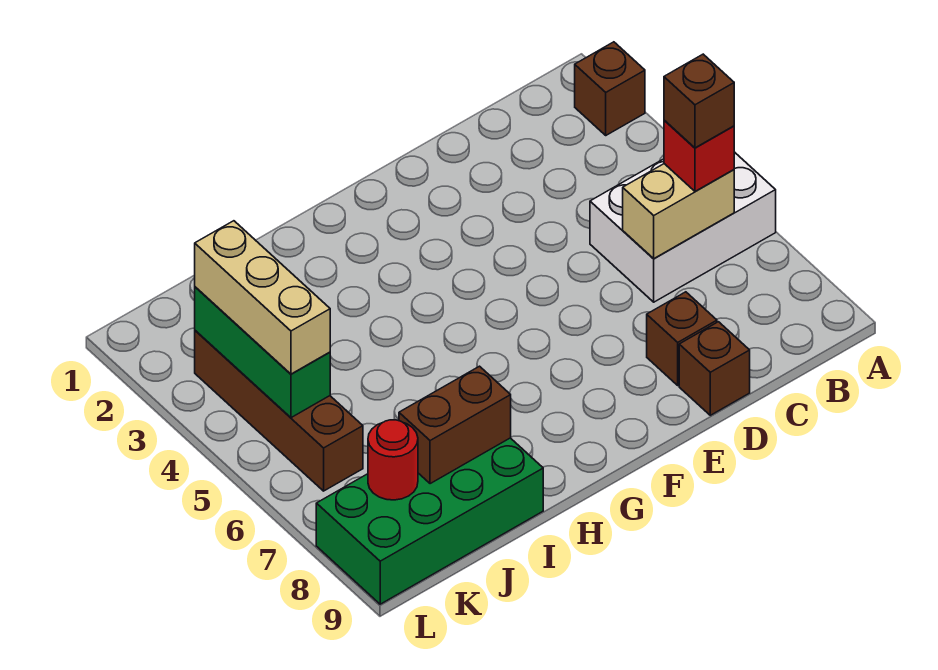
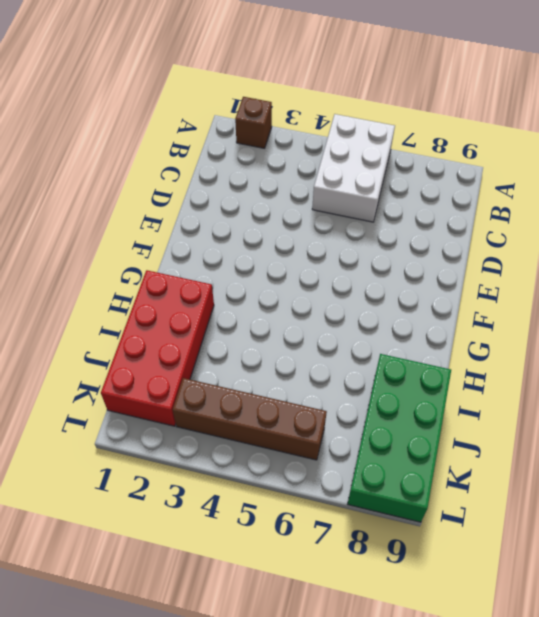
red 2x4 brick [101,270,214,426] -> none
none -> brown 1x1 brick [647,292,717,385]
none -> brown 1x1 brick [679,322,750,415]
none -> tan 1x2 brick [623,164,734,259]

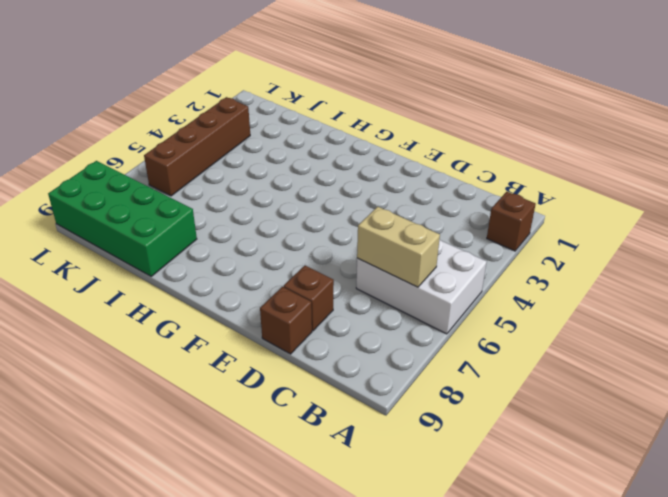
none -> brown 1x2 brick [399,366,511,484]
none -> green 1x3 brick [195,287,330,418]
none -> red 1x1 round brick [368,420,418,500]

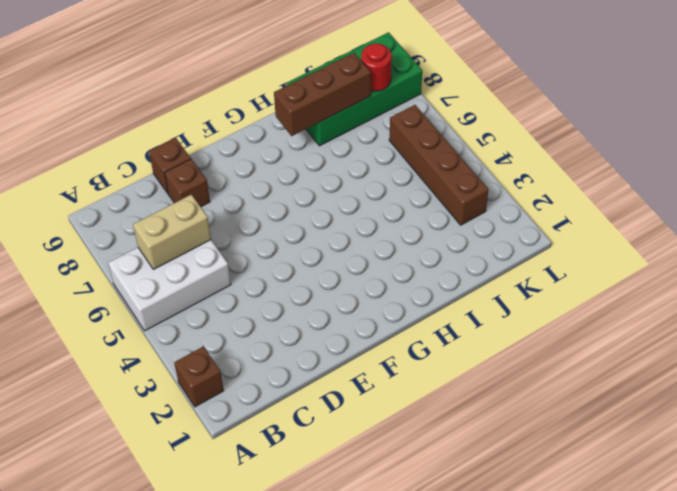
brown 1x3 brick [274,53,371,136] -> brown 1x2 brick [399,366,511,484]
none -> green 1x3 brick [195,287,330,418]
none -> red 1x1 brick [664,120,734,192]
none -> tan 1x3 brick [195,221,330,374]

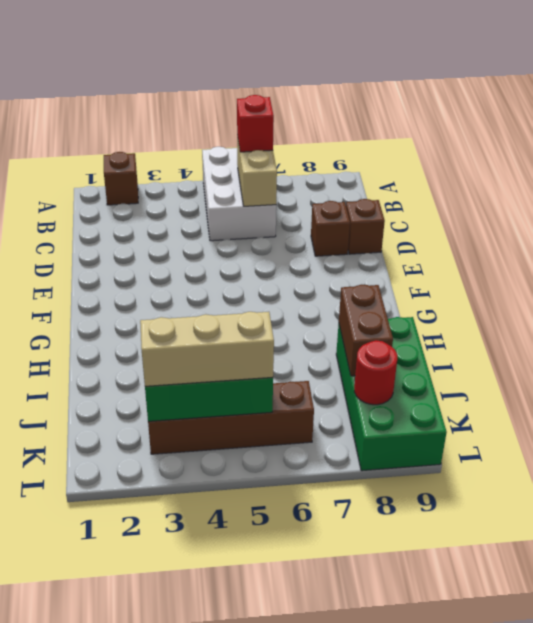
none -> brown 1x1 brick [664,54,734,148]

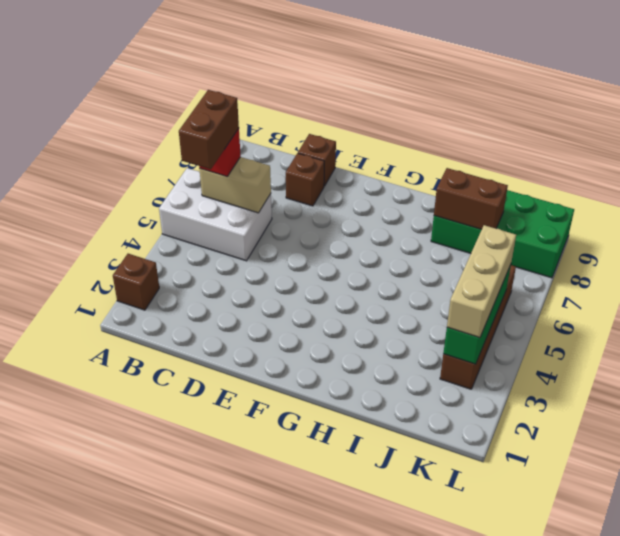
brown 1x2 brick [179,90,239,169] -> brown 1x1 brick [664,54,734,148]
none -> red 1x1 round brick [368,420,418,500]

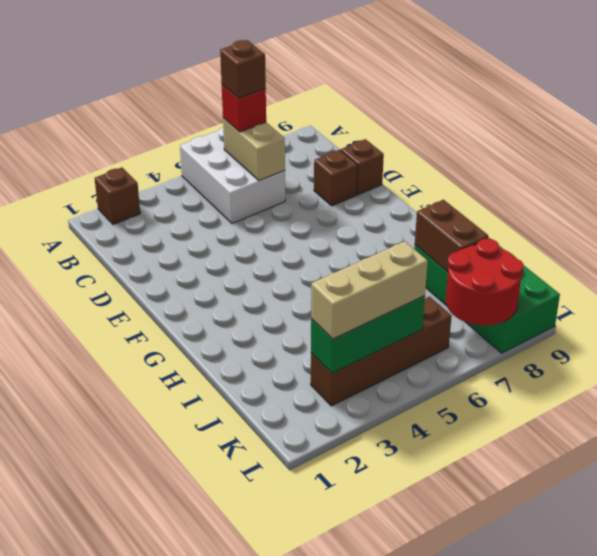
red 2x2 round brick [446,238,524,326] -> red 1x1 round brick [368,420,418,500]

